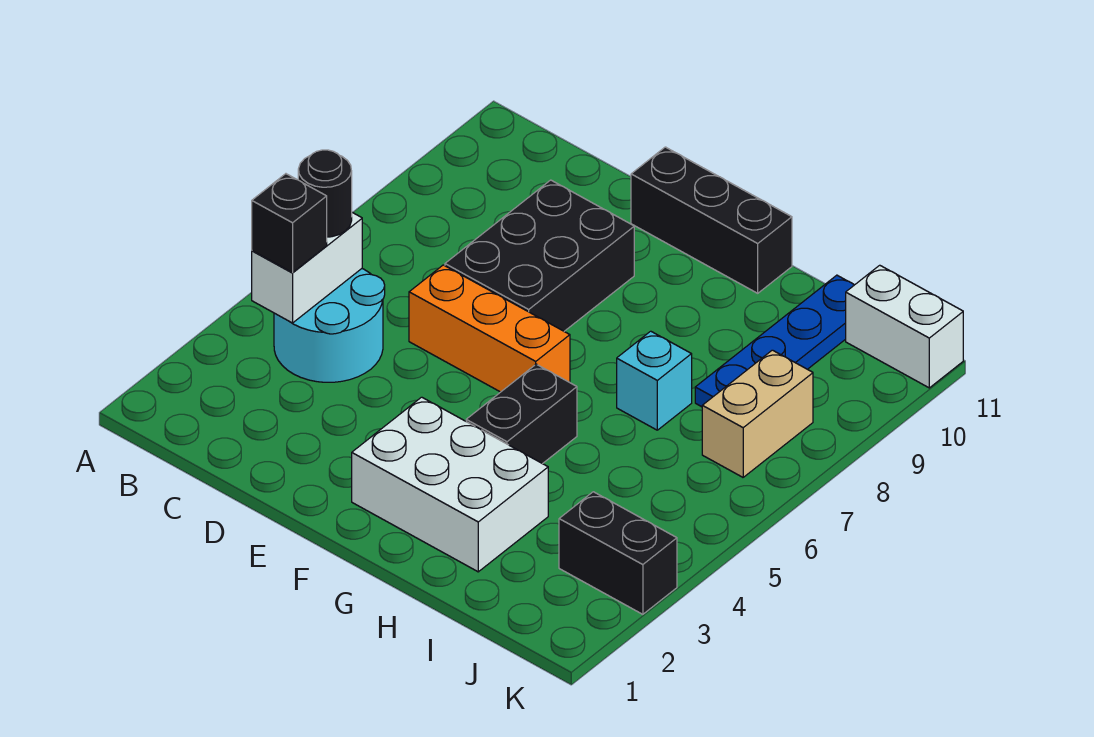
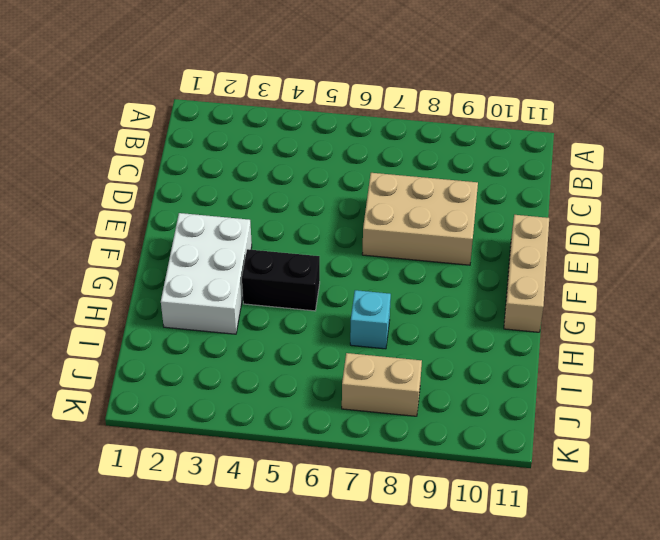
tan 2x3 brick [362,173,478,265] -> black 2x3 brick [445,180,634,331]
tan 1x3 brick [504,215,549,332] -> black 1x3 brick [631,147,792,293]
none -> cyan 2x2 round brick [274,269,385,382]
none -> orange 1x3 brick [409,265,570,392]
none -> blue 1x4 plate [695,275,854,407]

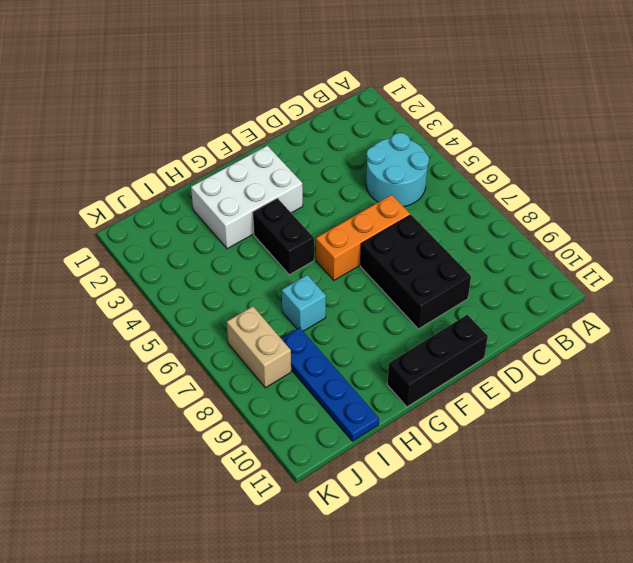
none -> black 1x2 brick [559,492,677,614]
none -> white 1x2 brick [846,265,963,388]
none -> white 1x2 brick [252,212,362,323]

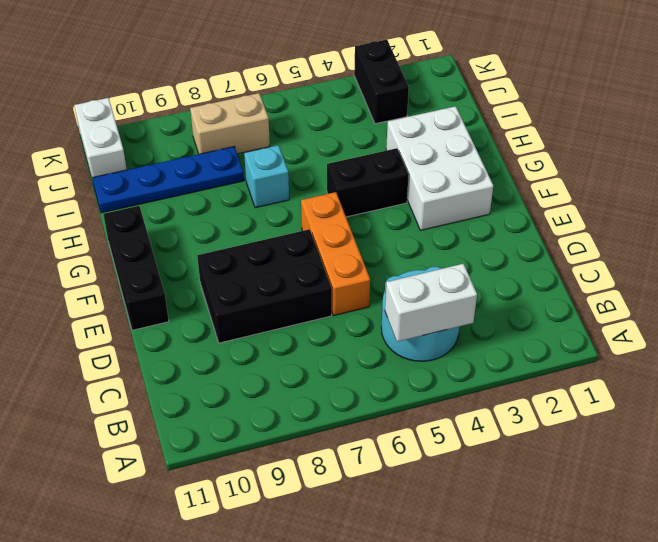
none -> black 1x1 brick [252,174,327,273]
none -> black 1x1 round brick [298,150,352,237]

